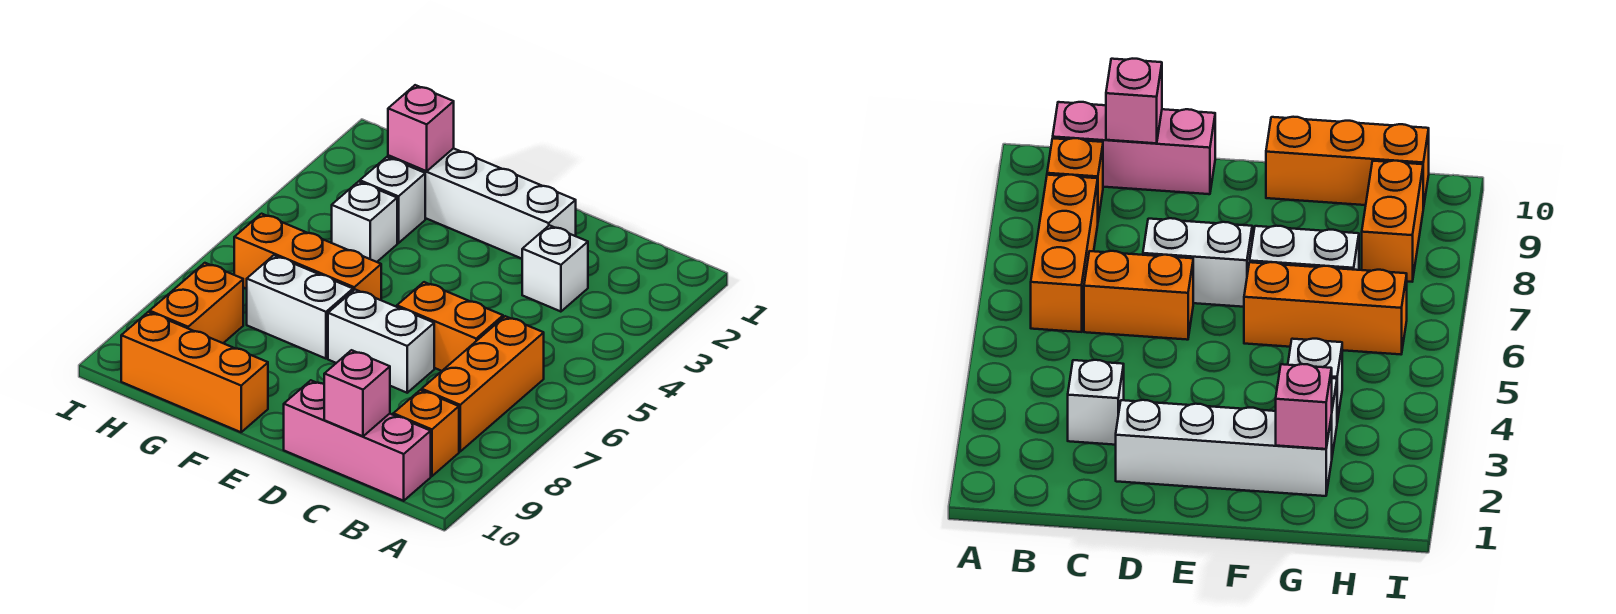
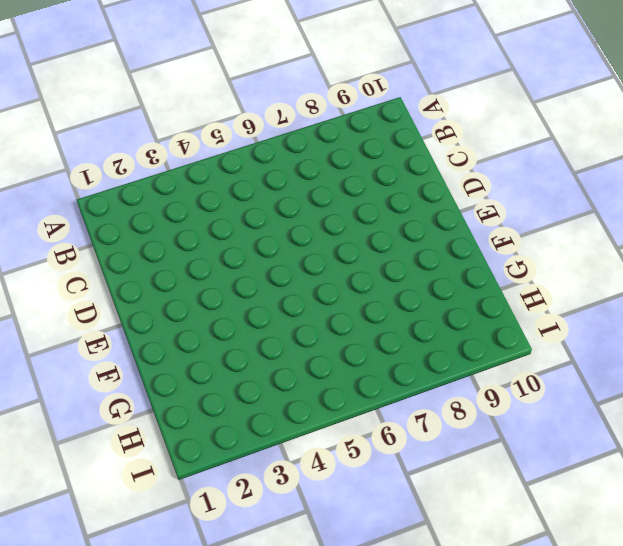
none -> orange 1x3 brick [422,316,544,451]
none -> orange 1x1 brick [393,390,459,476]
none -> pink 1x3 brick [284,380,431,501]

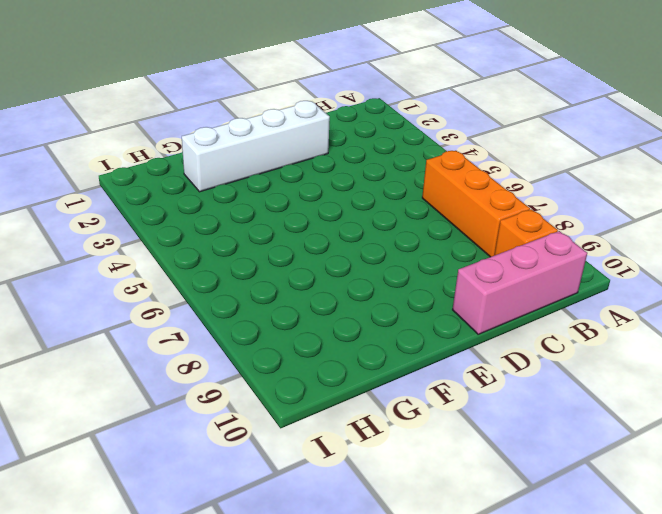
none -> white 1x1 brick [522,225,588,312]
none -> orange 1x2 brick [397,282,503,371]
none -> white 1x2 brick [328,290,434,393]

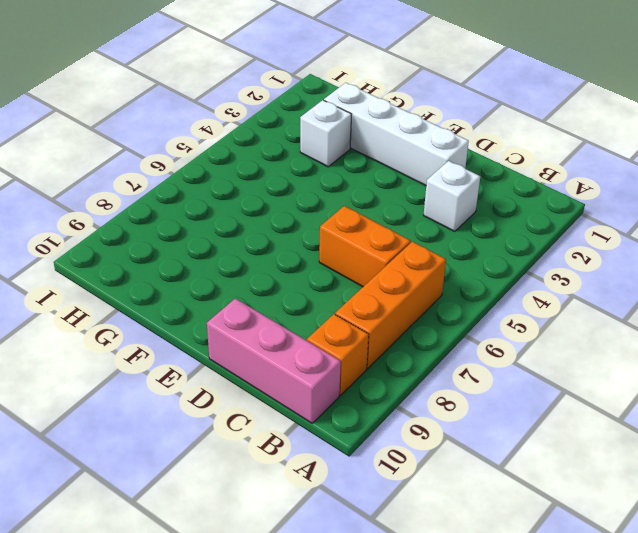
none -> white 1x2 brick [328,290,434,393]
none -> orange 1x3 brick [234,214,381,300]
none -> white 1x2 brick [247,255,353,359]

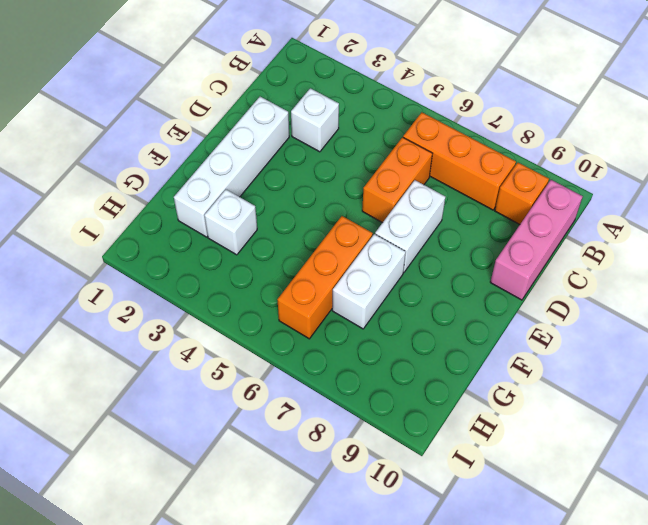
none -> orange 1x3 brick [121,312,268,432]
none -> white 1x1 brick [332,182,397,262]
none -> orange 1x2 brick [150,263,243,343]

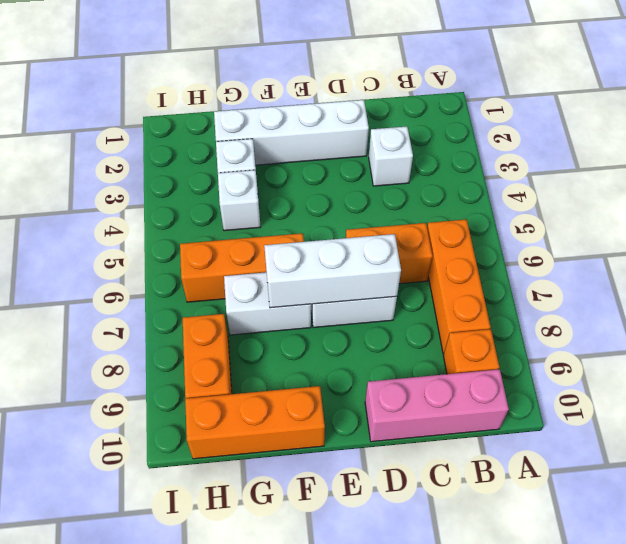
white 1x3 brick [264,234,401,308] -> none
none -> pink 1x1 brick [324,350,390,436]
none -> pink 1x1 brick [388,85,454,171]

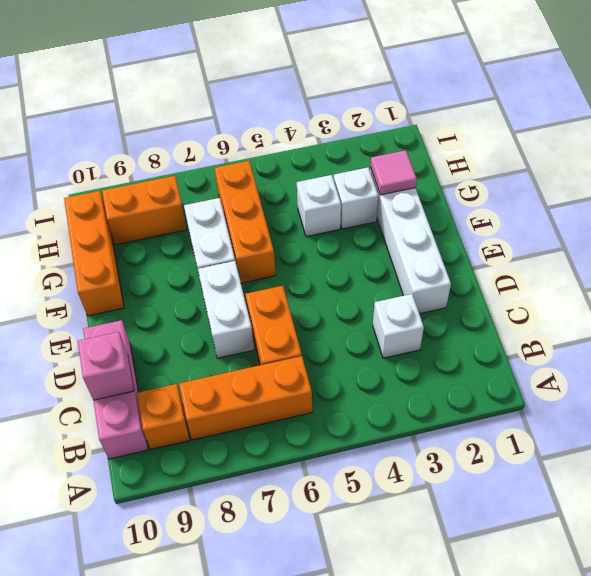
pink 1x1 tile [370,150,417,195] -> pink 1x1 brick [388,85,454,171]

